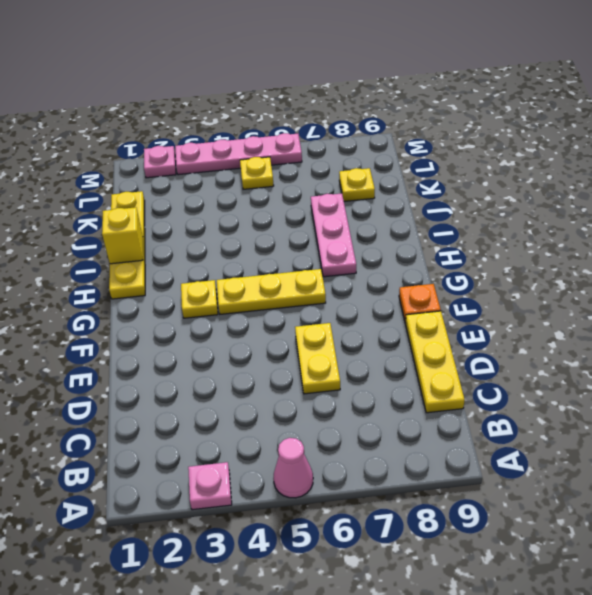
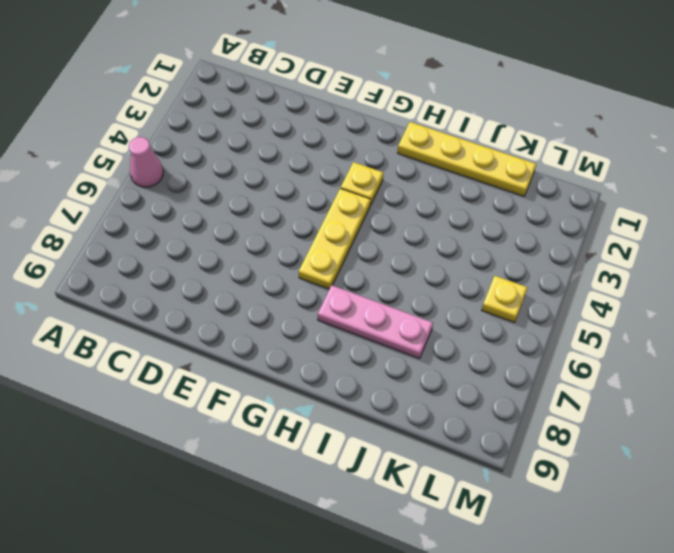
none -> pink 1x1 plate [188,462,232,510]
none -> yellow 1x3 plate [405,311,465,413]
none -> yellow 1x2 plate [295,323,340,394]

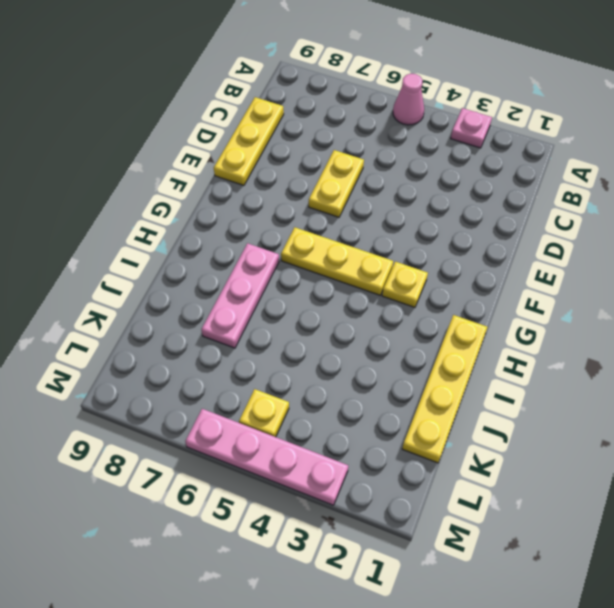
none -> orange 1x1 plate [399,284,441,323]
none -> yellow 1x1 plate [339,168,375,201]
none -> pink 1x1 plate [144,146,176,178]

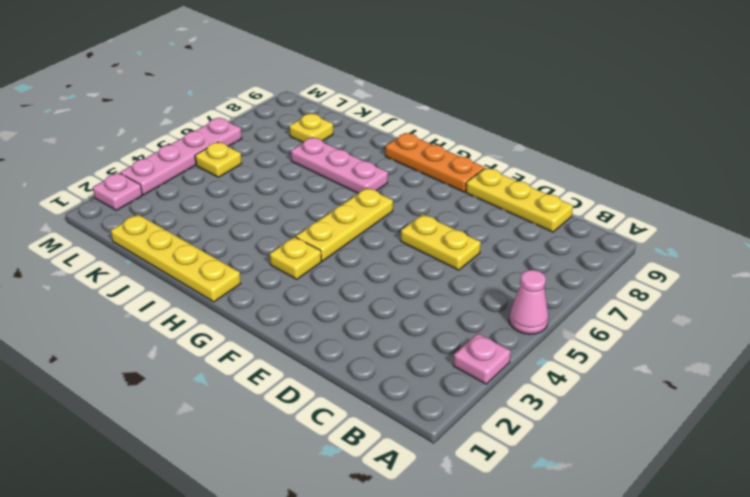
orange 1x3 plate [385,133,485,192] -> orange 1x1 plate [399,284,441,323]
none -> yellow 1x1 brick [102,207,143,264]

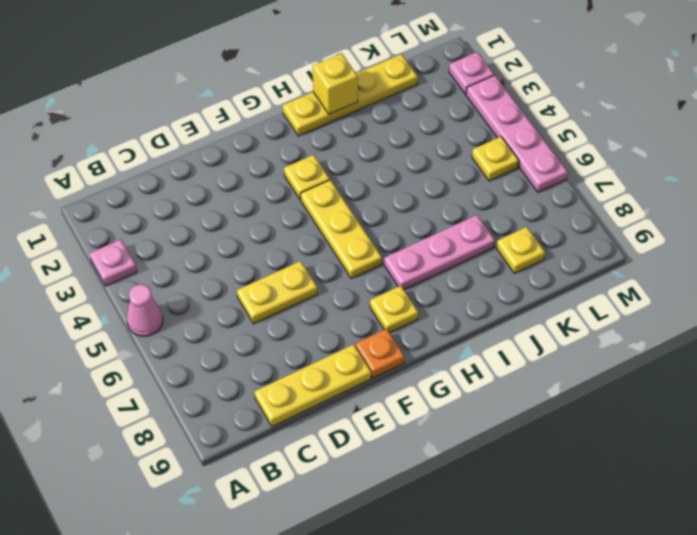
yellow 1x1 plate [370,286,418,333] -> none

